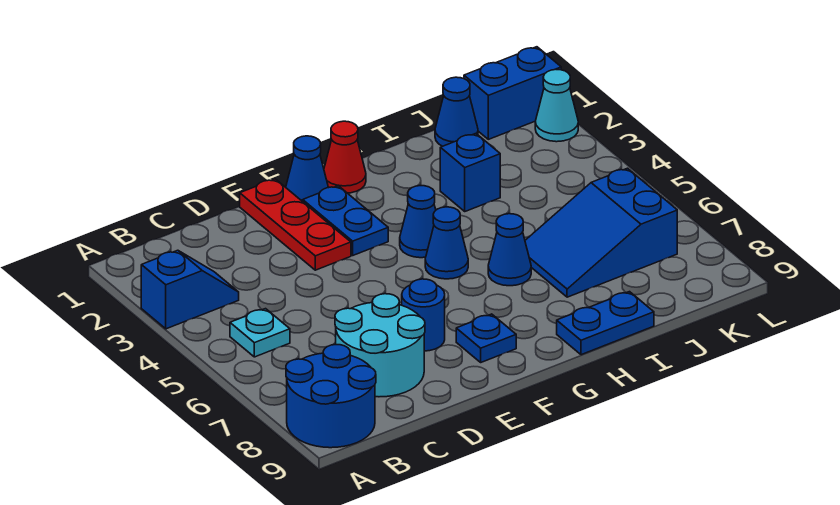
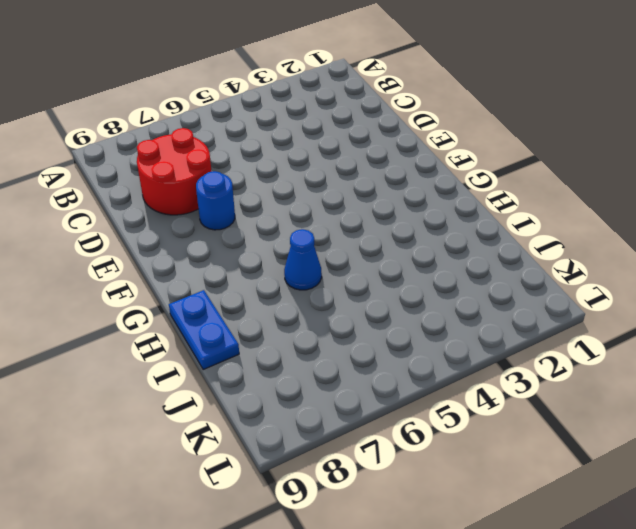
red 2x2 round brick [137,128,212,215] -> cyan 2x2 round brick [335,294,425,397]
none -> blue 1x2 slope [141,250,239,329]
none -> blue 2x2 round brick [286,345,376,448]
none -> cyan 1x1 plate [230,309,290,357]

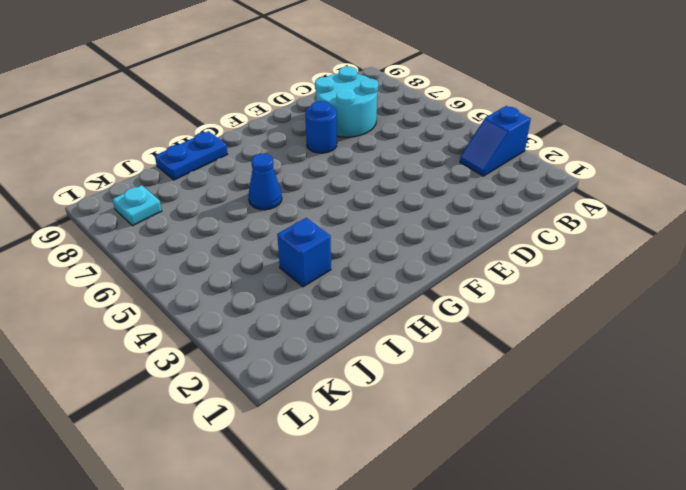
cyan 1x1 plate [113,185,162,226] -> cyan 1x1 plate moved to [230,309,290,357]
none -> blue 2x2 round brick [286,345,376,448]
none -> red 1x3 plate [240,179,351,270]
none -> blue 1x1 cone [286,136,328,202]

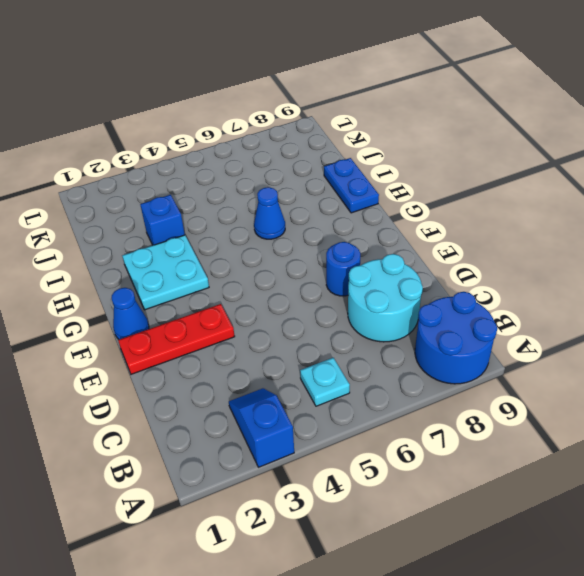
cyan 2x2 plate [122,235,209,310] -> none
none -> blue 1x2 plate [303,186,388,255]
none -> blue 1x1 plate [456,314,516,362]
none -> red 1x1 cone [324,121,366,193]

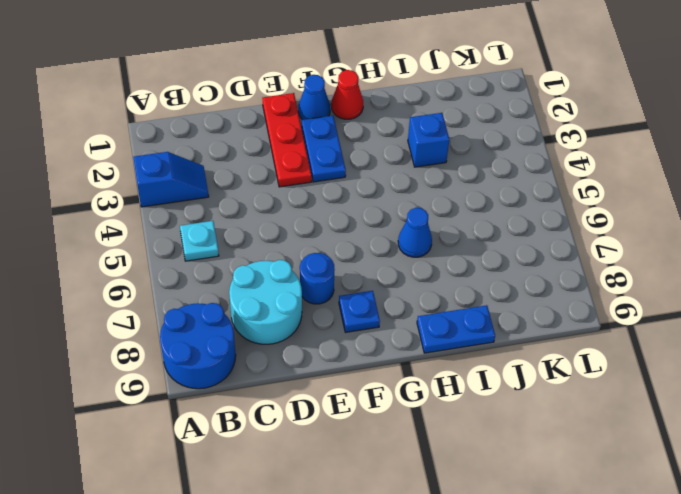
none -> blue 1x1 cone [400,186,436,258]
none -> blue 1x1 cone [425,207,468,279]
none -> blue 2x3 slope [525,168,677,297]

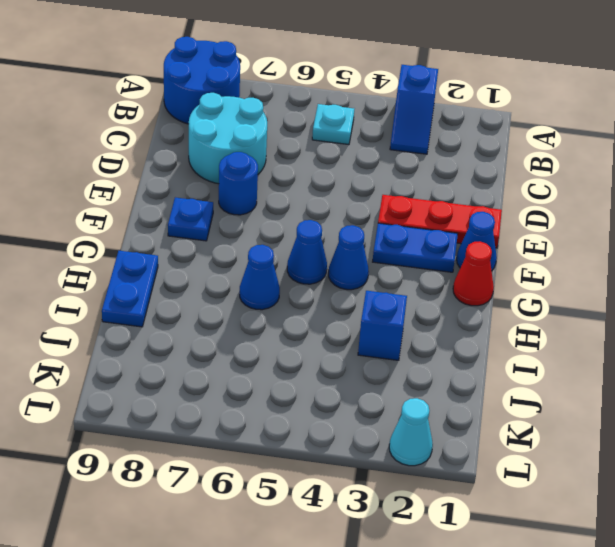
none -> blue 2x3 slope [525,168,677,297]
none -> blue 1x1 cone [435,77,478,146]
none -> blue 1x2 brick [464,47,561,139]

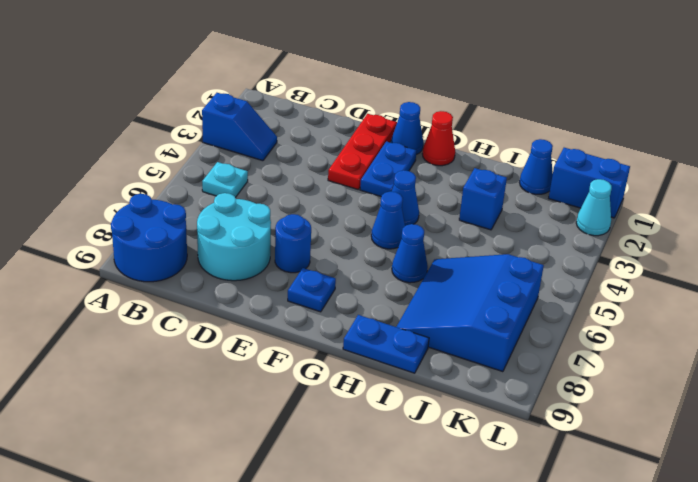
blue 3x3 slope [396,254,544,372] -> blue 2x3 slope [525,168,677,297]

